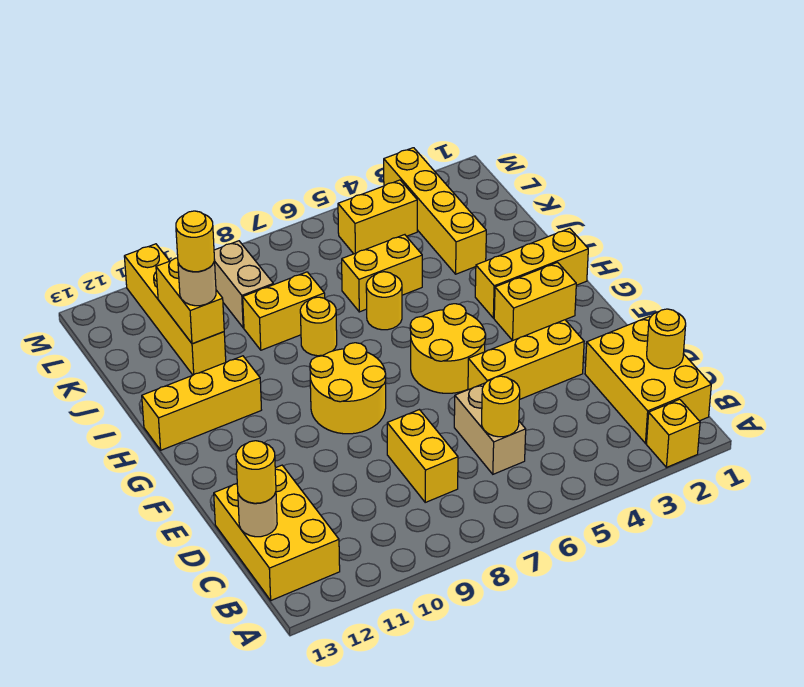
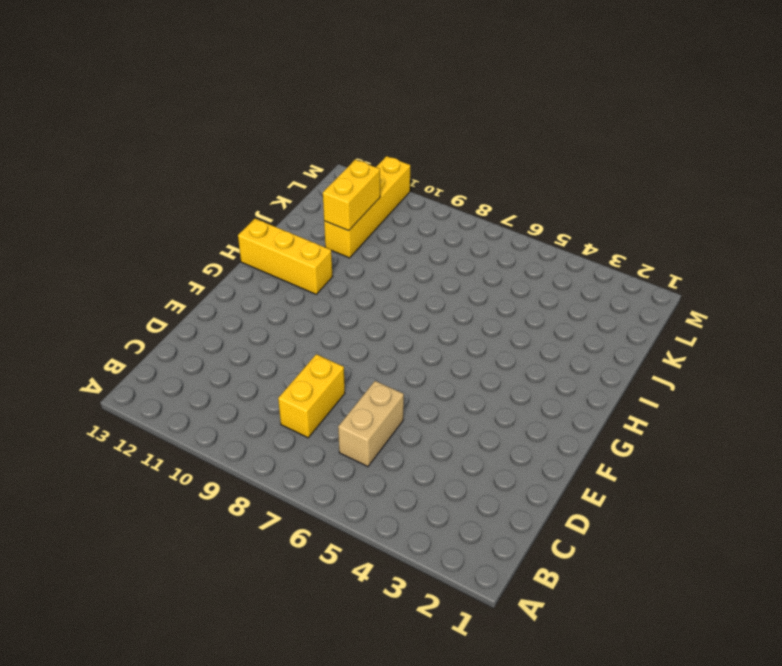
none -> yellow 1x1 brick [646,399,700,467]
none -> yellow 2x3 brick [585,317,711,443]
none -> yellow 2x3 brick [214,465,340,600]

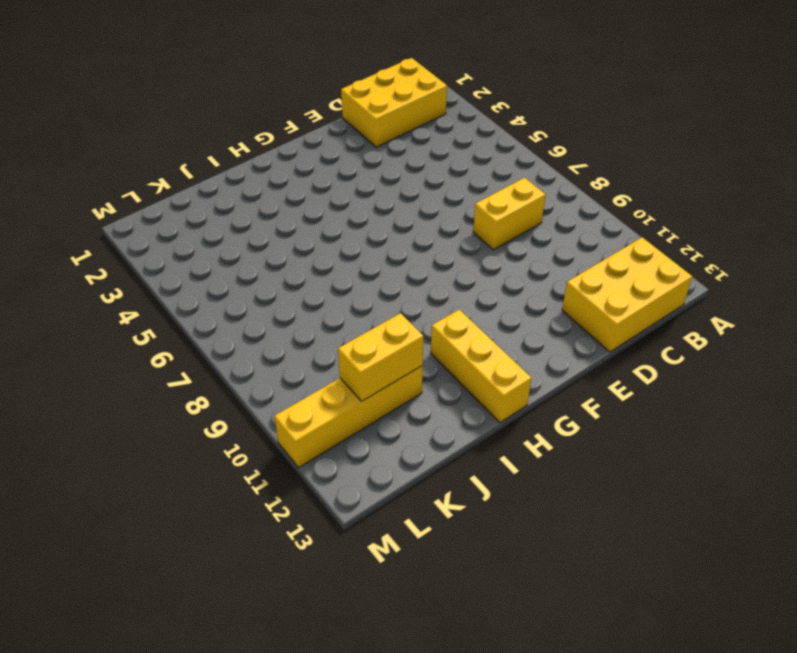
none -> yellow 1x1 brick [646,399,700,467]
none -> tan 1x2 brick [454,383,526,474]
none -> yellow 1x3 brick [468,320,584,399]

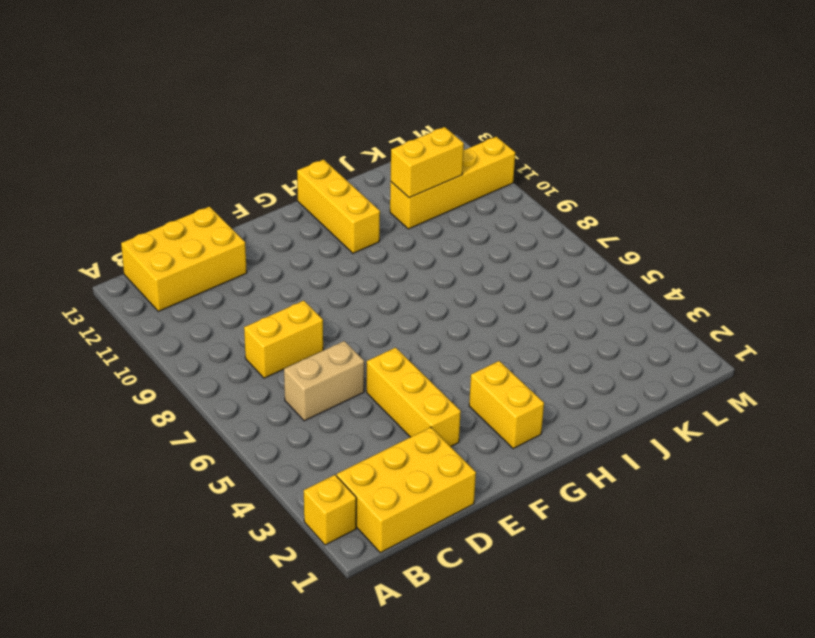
none -> yellow 2x2 round brick [410,304,486,393]
none -> yellow 2x2 round brick [310,343,386,434]
none -> yellow 1x3 brick [475,228,588,318]

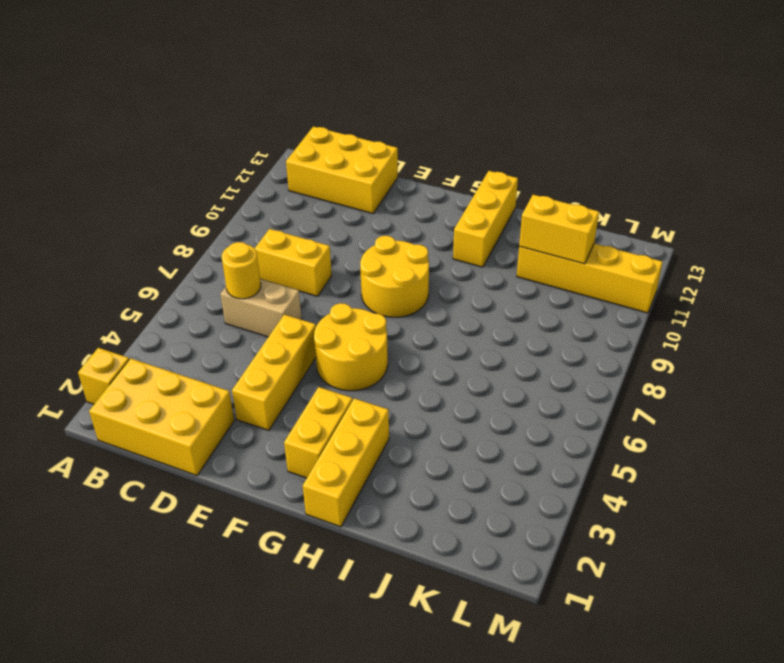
none -> yellow 1x1 round brick [366,272,402,330]
none -> yellow 1x1 round brick [300,297,337,356]
none -> yellow 1x4 brick [384,148,486,274]

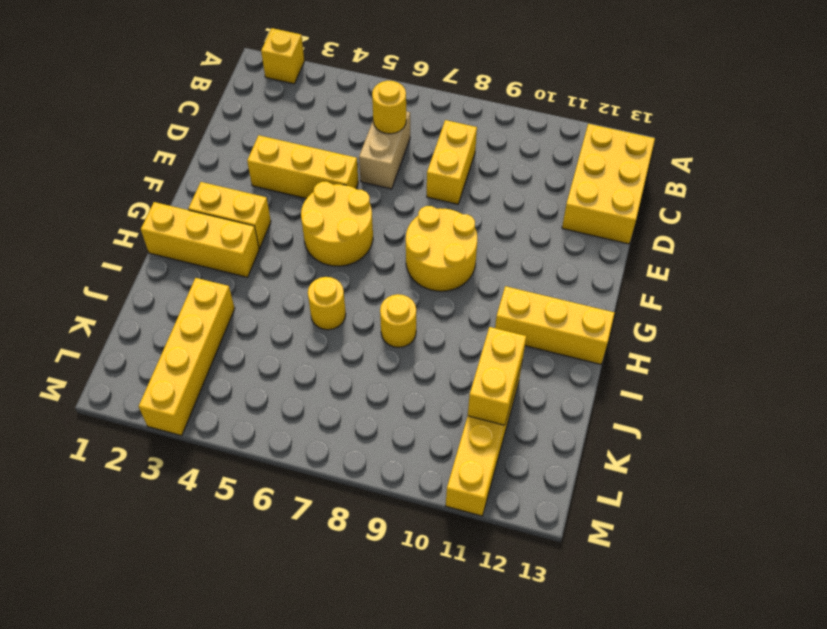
none -> yellow 2x3 brick [585,317,711,443]
none -> yellow 1x2 brick [342,235,422,312]
none -> yellow 1x2 brick [243,272,325,350]

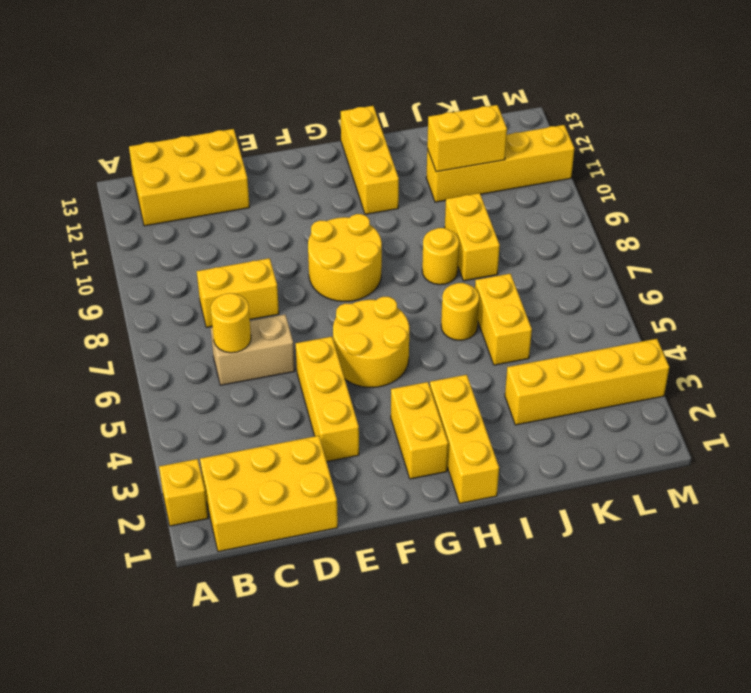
none -> tan 1x2 brick [214,241,273,328]
none -> yellow 1x2 brick [338,180,417,254]
none -> yellow 1x1 round brick [647,309,686,369]

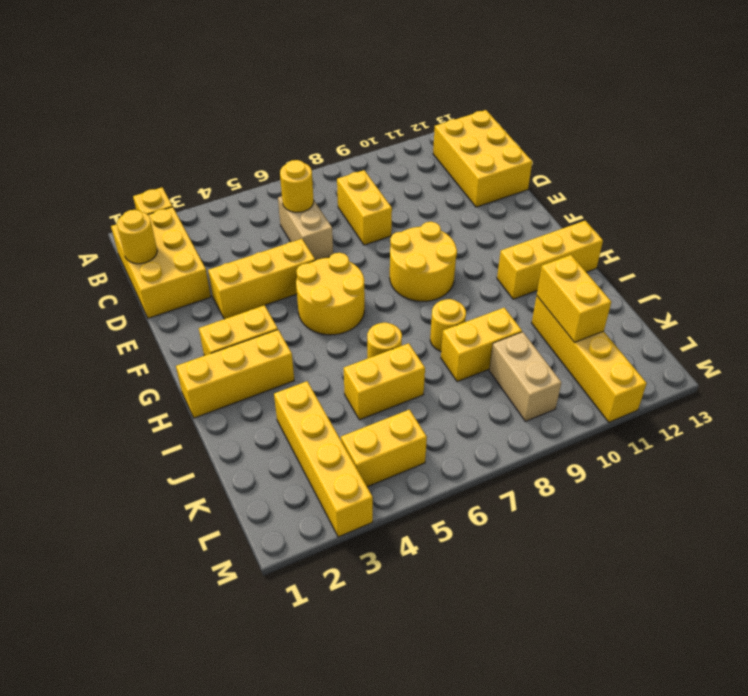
none -> tan 1x1 round brick [238,492,277,537]
none -> yellow 1x1 round brick [236,441,276,503]
none -> tan 1x1 round brick [178,260,216,306]

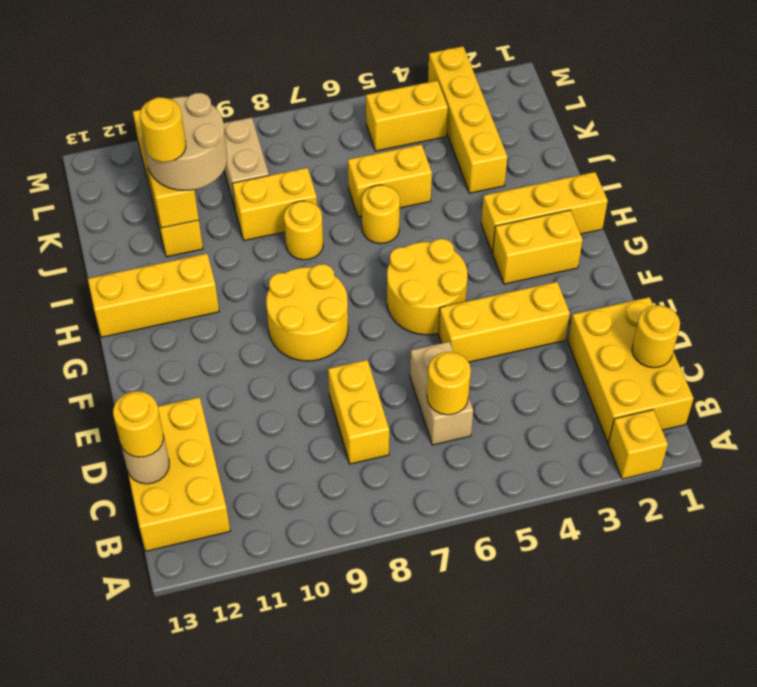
tan 2x2 round brick [142,93,227,191] -> tan 1x1 round brick [178,260,216,306]

